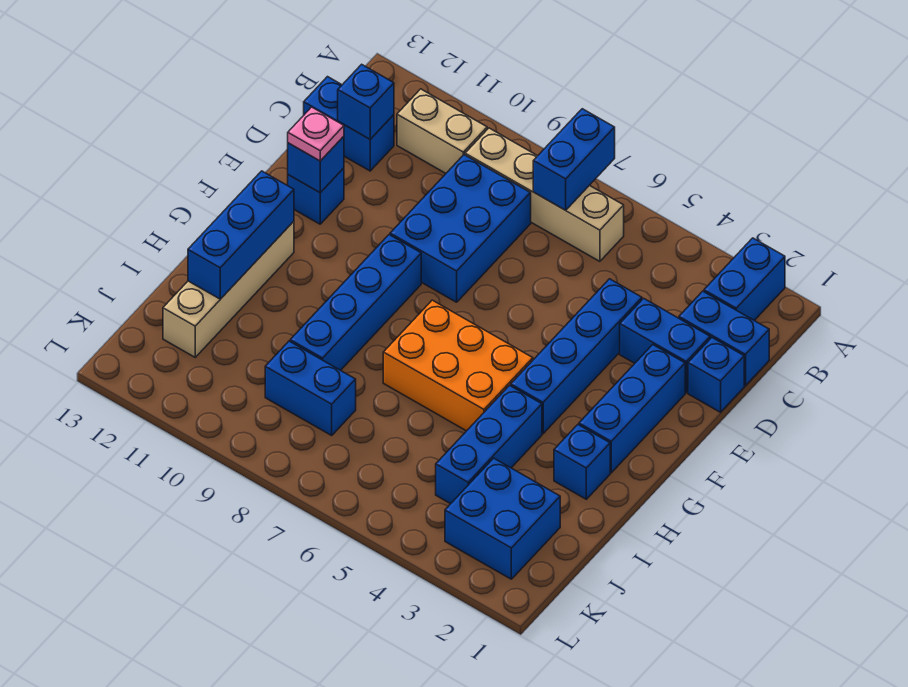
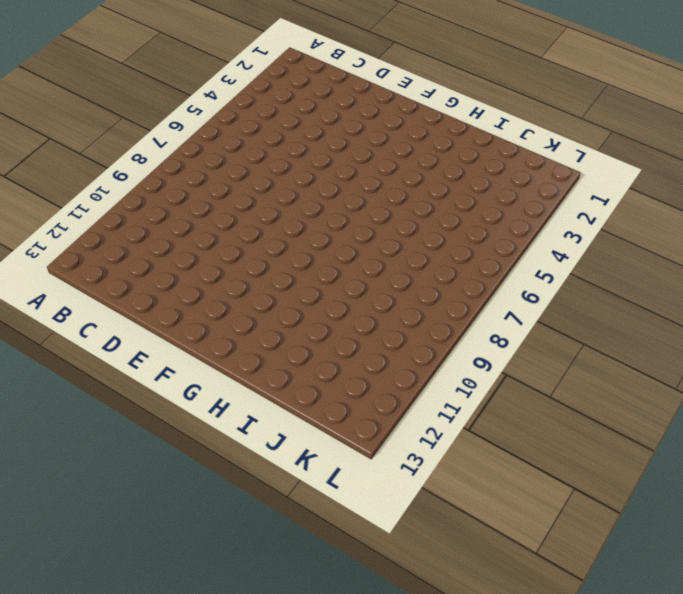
none -> blue 1x2 brick [704,238,785,320]
none -> tan 1x4 brick [465,128,624,261]
none -> tan 1x2 brick [397,89,487,173]

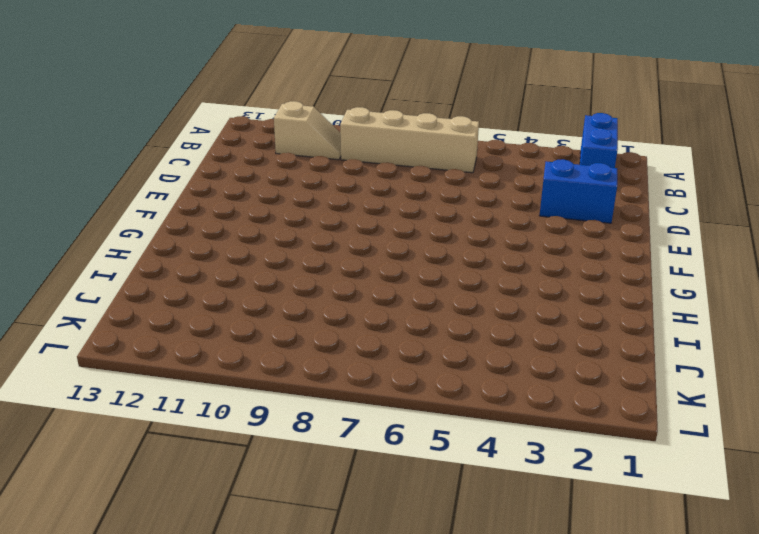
tan 1x2 slope [274,101,341,160] -> tan 1x2 brick [397,89,487,173]
none -> blue 1x2 brick [679,291,769,386]
none -> blue 2x3 brick [390,155,531,302]
none -> blue 1x2 brick [304,77,394,171]

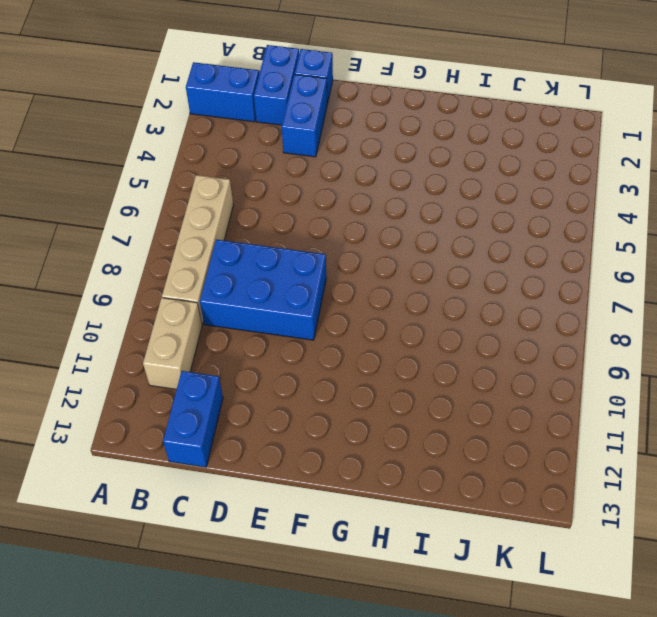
none -> blue 1x4 brick [511,279,642,434]
none -> blue 1x3 brick [579,345,685,473]
none -> blue 1x1 brick [288,168,344,224]

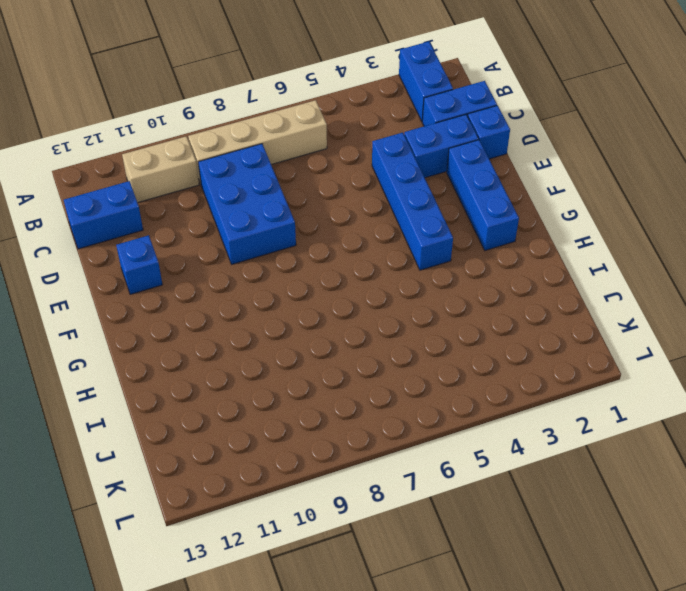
none -> blue 1x4 brick [290,235,421,370]
none -> orange 2x3 brick [383,300,533,431]
none -> tan 1x4 brick [163,221,294,357]

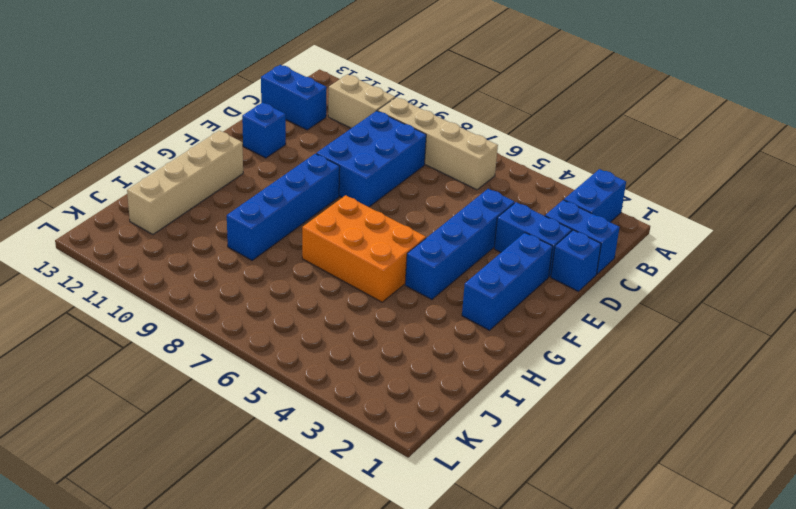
none -> blue 1x1 brick [554,425,610,499]
none -> blue 1x3 brick [436,385,542,504]
none -> blue 2x2 brick [445,458,560,579]

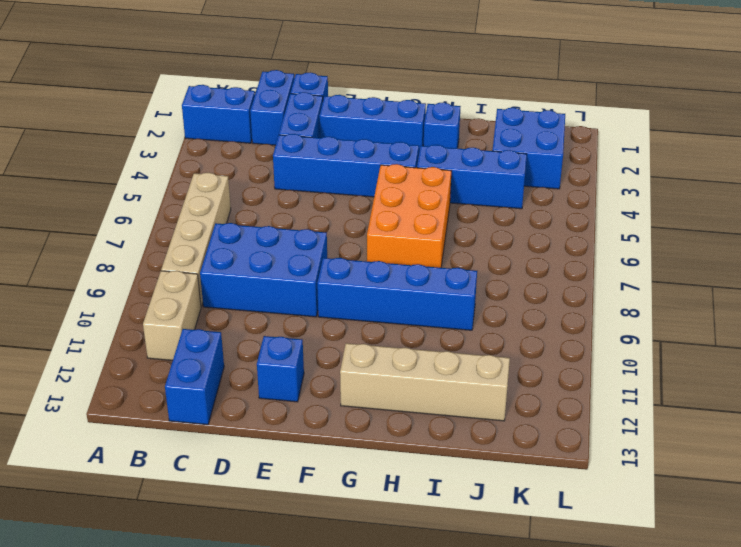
none -> blue 1x2 brick [265,341,356,435]
none -> blue 1x2 brick [533,109,615,210]
none -> blue 1x1 brick [338,64,394,139]

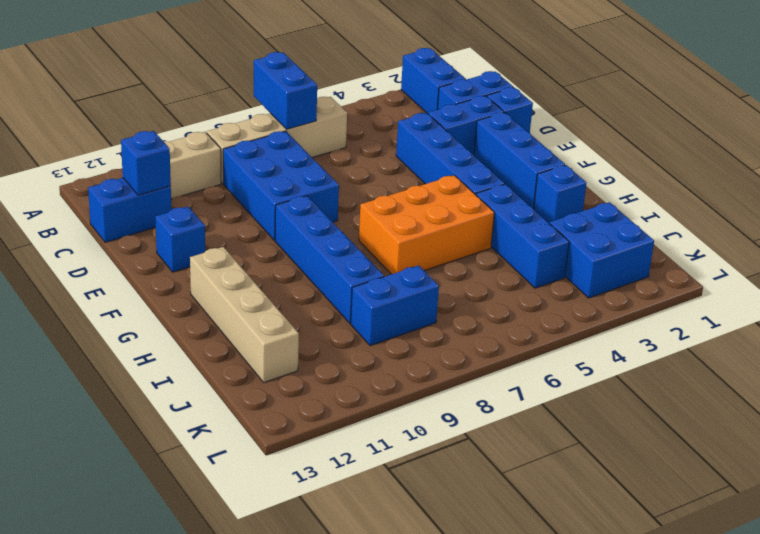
none -> blue 1x1 brick [288,136,344,193]
none -> blue 1x3 brick [188,171,294,299]
none -> pink 1x1 plate [288,107,344,161]

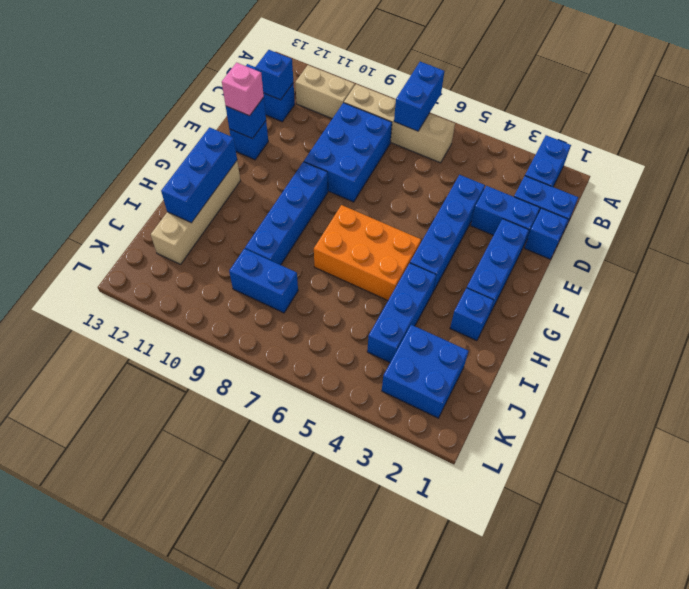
pink 1x1 brick [222,63,264,116] -> pink 1x1 plate [288,107,344,161]

